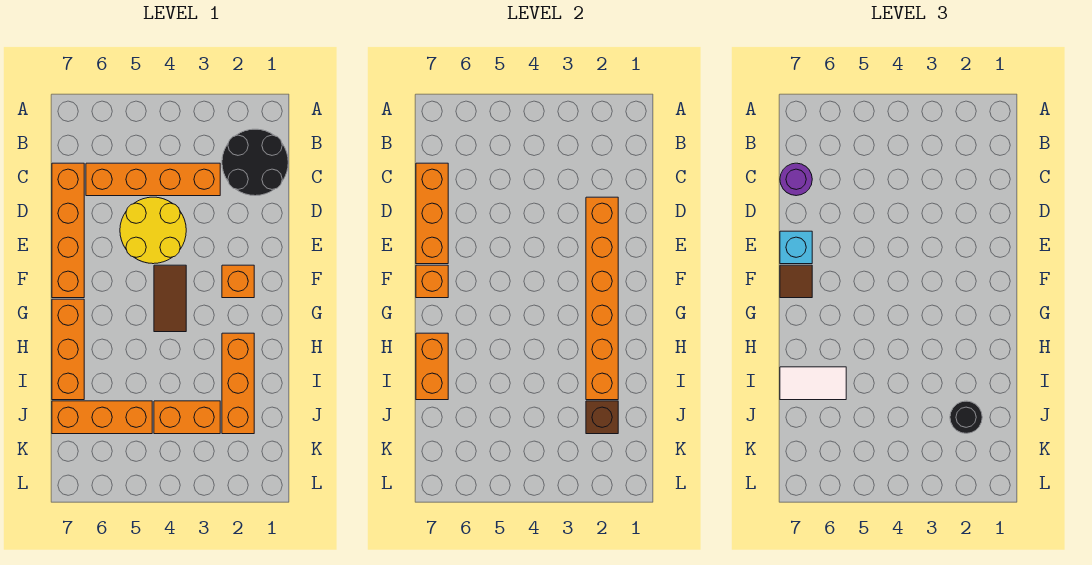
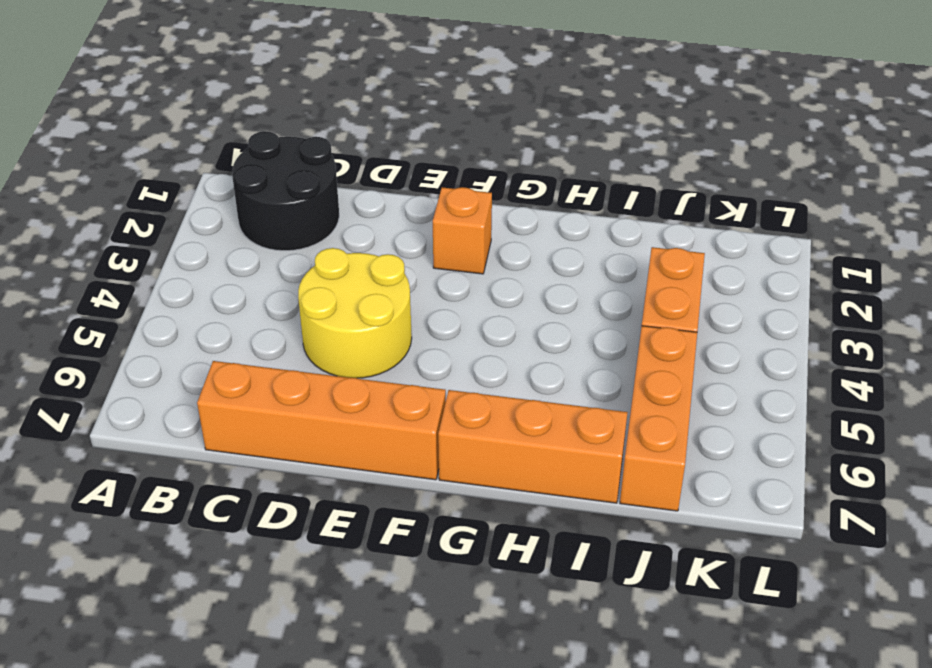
none -> orange 1x4 brick [86,163,220,196]
none -> brown 1x2 tile [154,265,186,332]
none -> orange 1x3 brick [222,333,254,434]

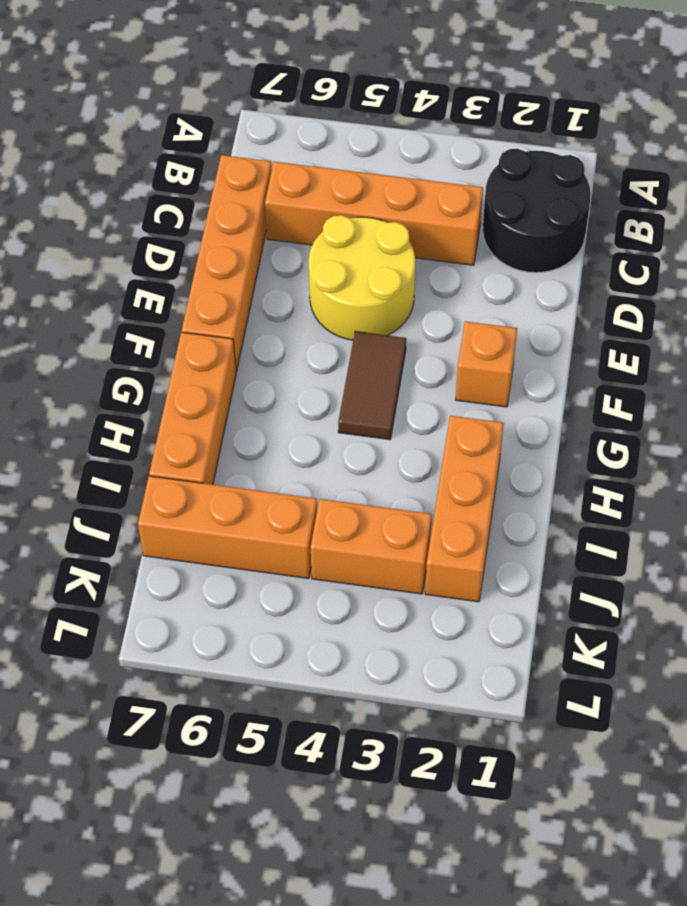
none -> orange 1x3 brick [416,163,448,264]
none -> orange 1x6 brick [586,197,618,400]
none -> orange 1x1 brick [416,265,448,298]

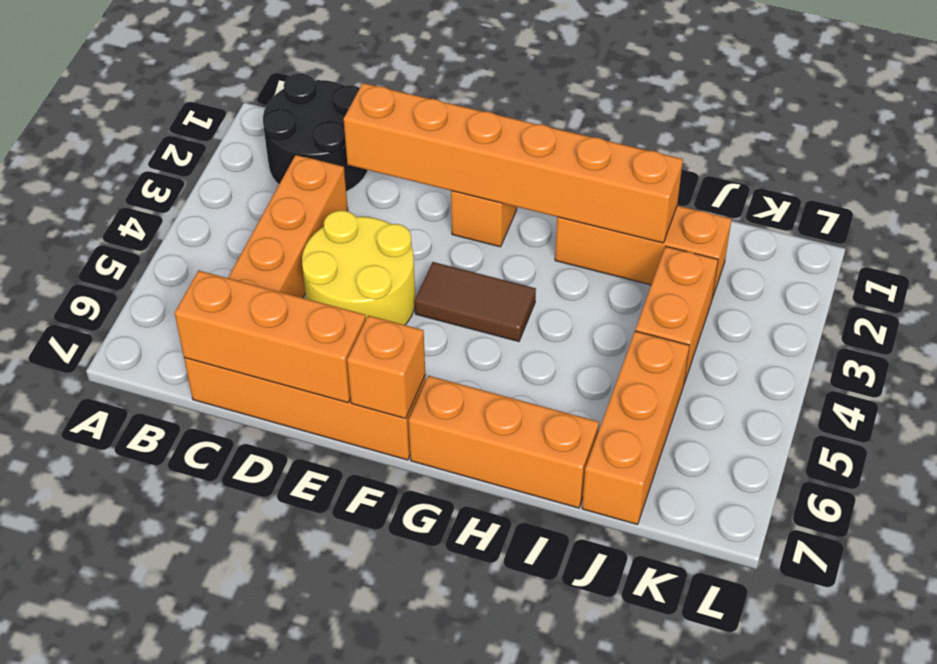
none -> orange 1x2 brick [416,333,448,400]
none -> brown 1x1 brick [586,401,618,434]
none -> purple 1x1 round brick [780,163,812,196]

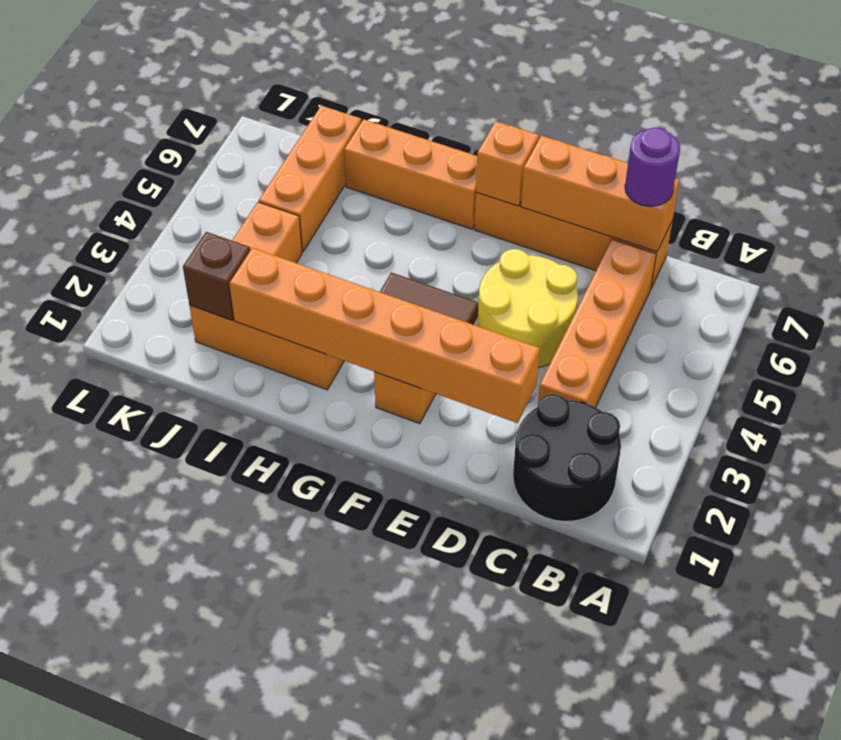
none -> orange 1x2 brick [416,333,448,400]
none -> cyan 1x1 brick [780,231,812,264]
none -> brown 1x1 tile [780,265,812,298]

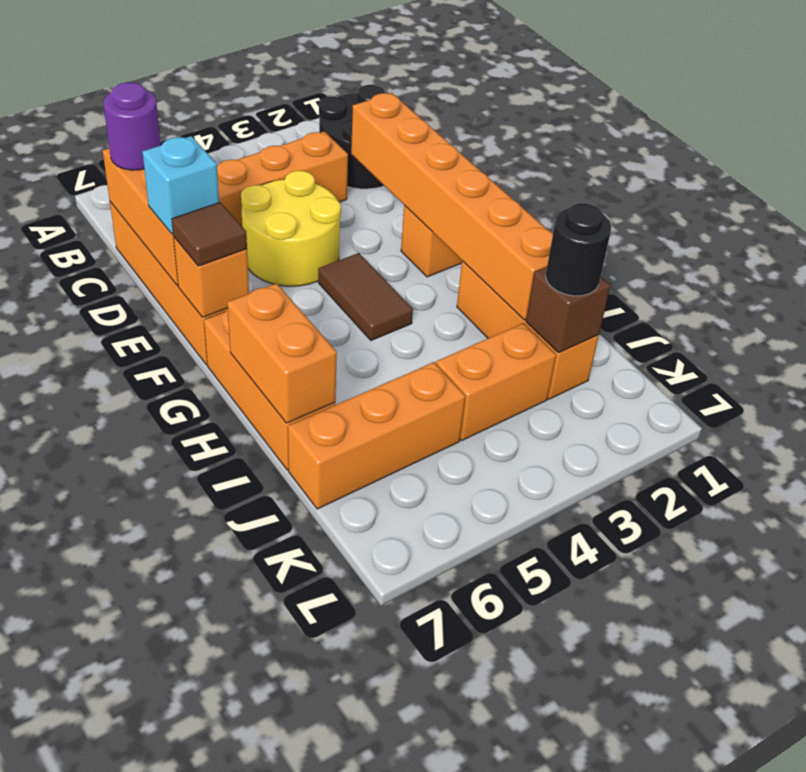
none -> white 1x2 tile [780,367,846,400]

